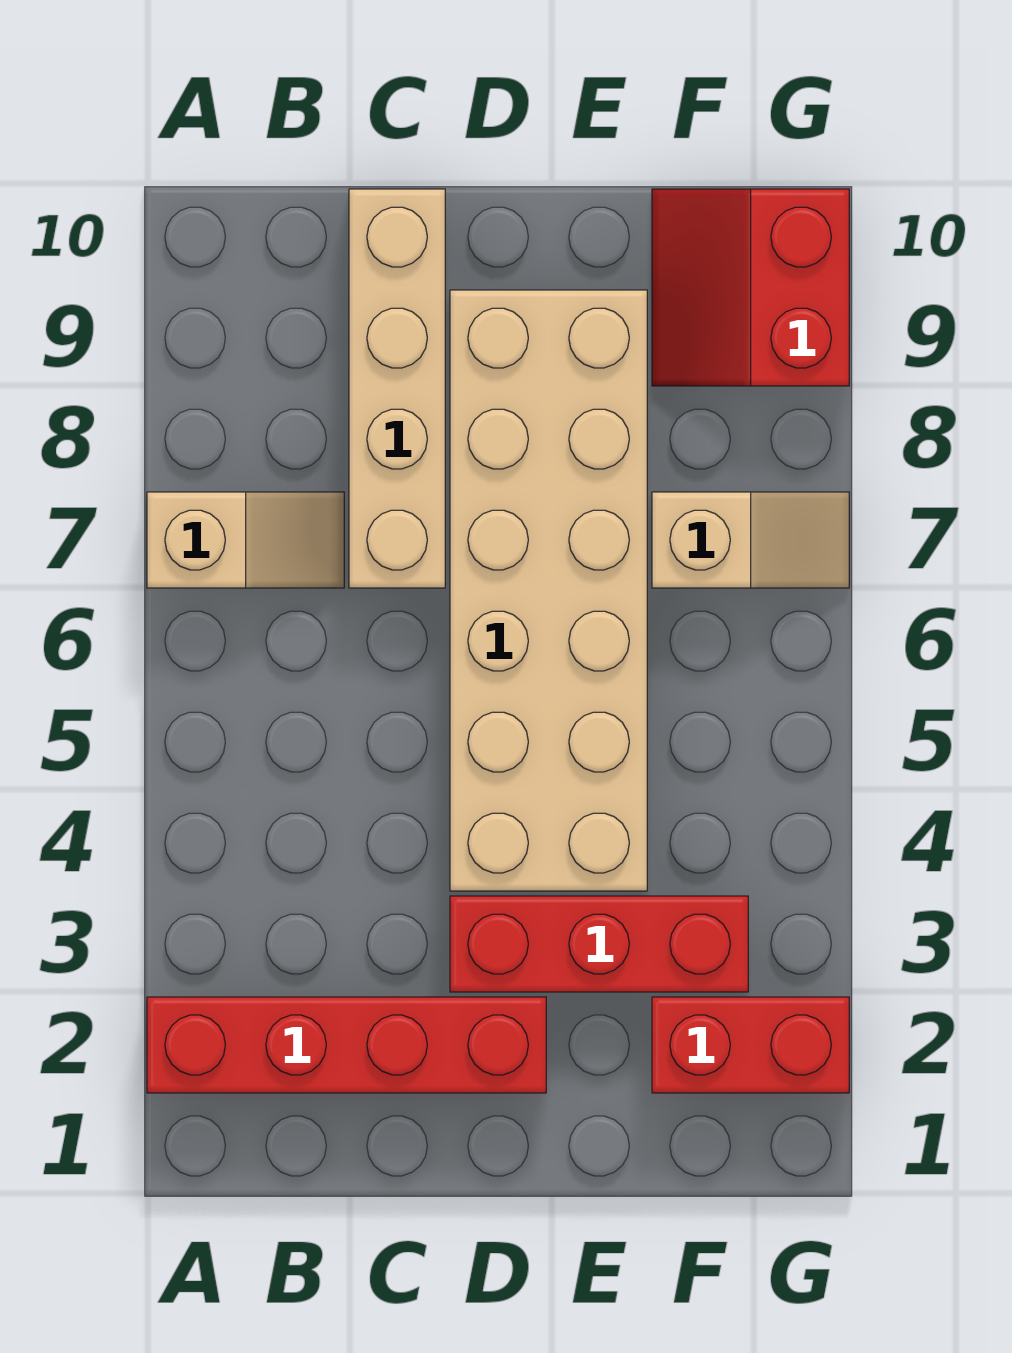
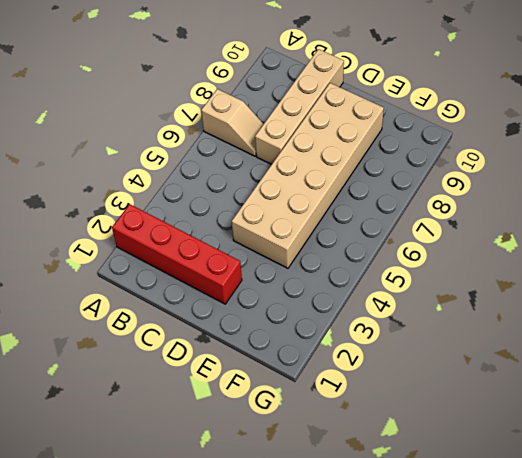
none -> red 1x3 brick [450,896,748,992]
none -> red 1x2 brick [652,997,849,1093]

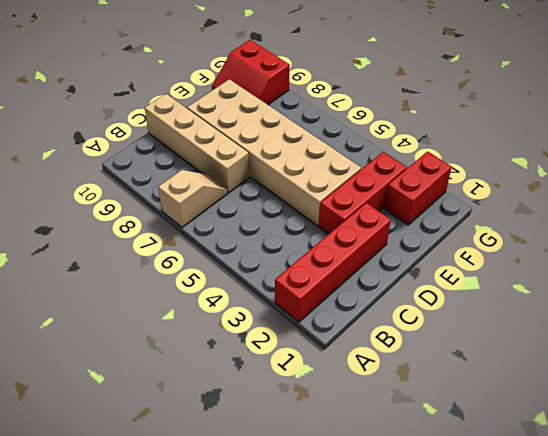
none -> tan 1x2 slope [652,492,849,588]

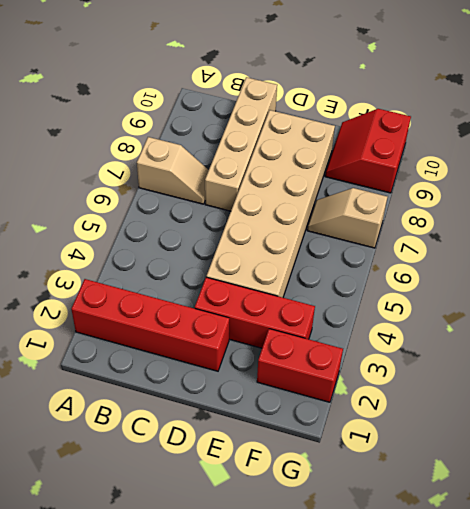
tan 1x2 slope [307,188,387,248] -> tan 1x2 slope turned to [652,492,849,588]

